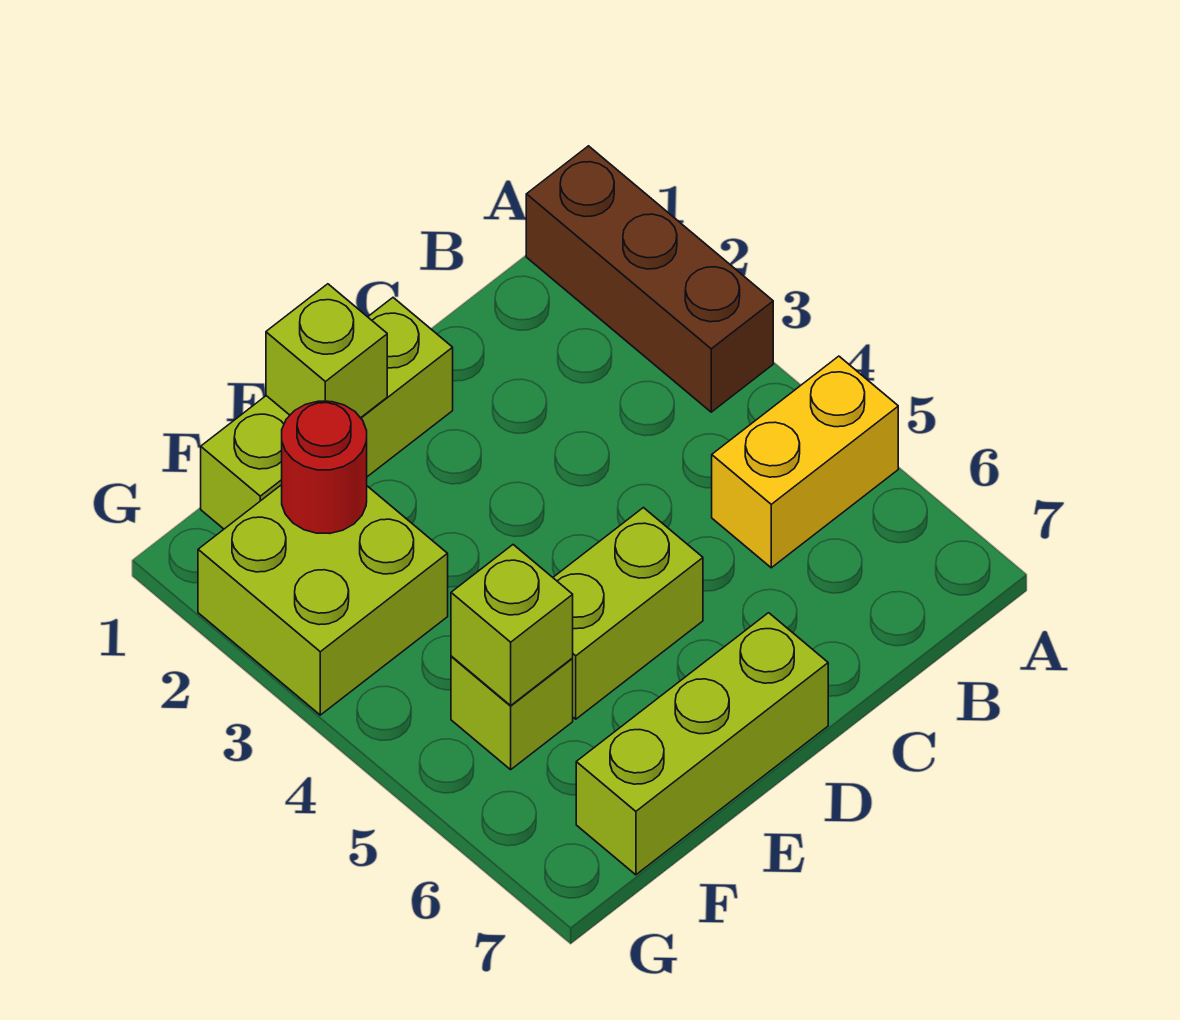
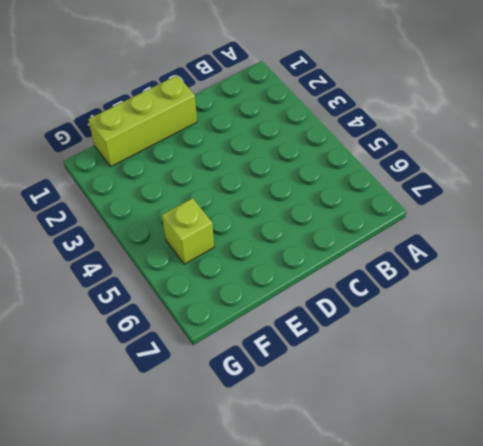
none -> brown 1x3 brick [526,146,773,412]
none -> yellow 1x2 brick [712,356,898,568]

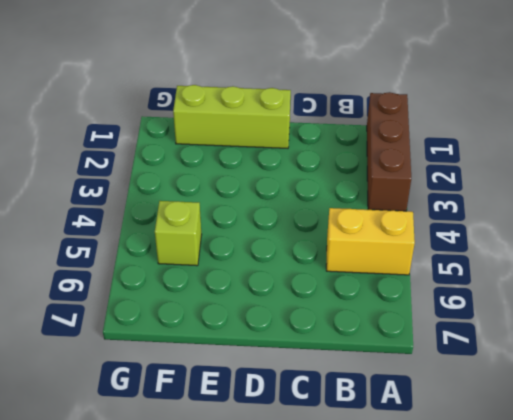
none -> lime 1x2 brick [553,508,703,719]
none -> lime 1x3 brick [576,613,828,875]

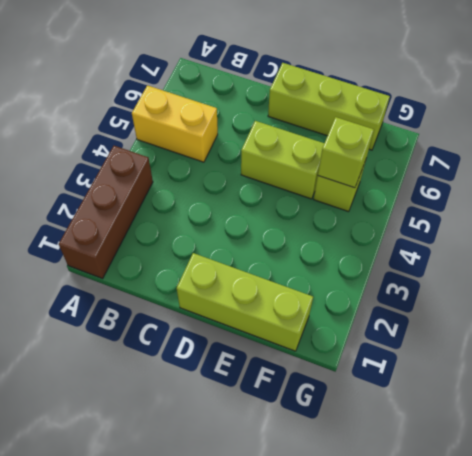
none -> lime 2x2 brick [198,485,448,715]
none -> lime 1x1 brick [266,284,387,418]

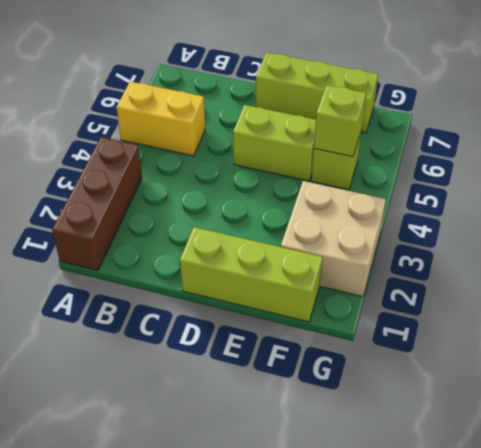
tan 2x2 brick [281,181,386,297] -> lime 2x2 brick [198,485,448,715]
none -> lime 1x1 brick [266,284,387,418]
none -> red 1x1 round brick [282,401,367,534]

